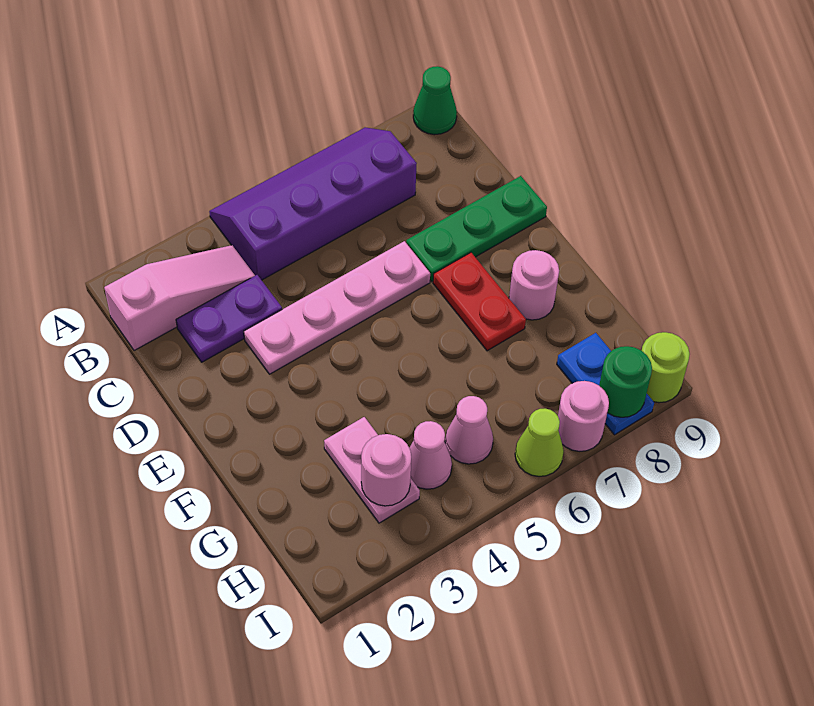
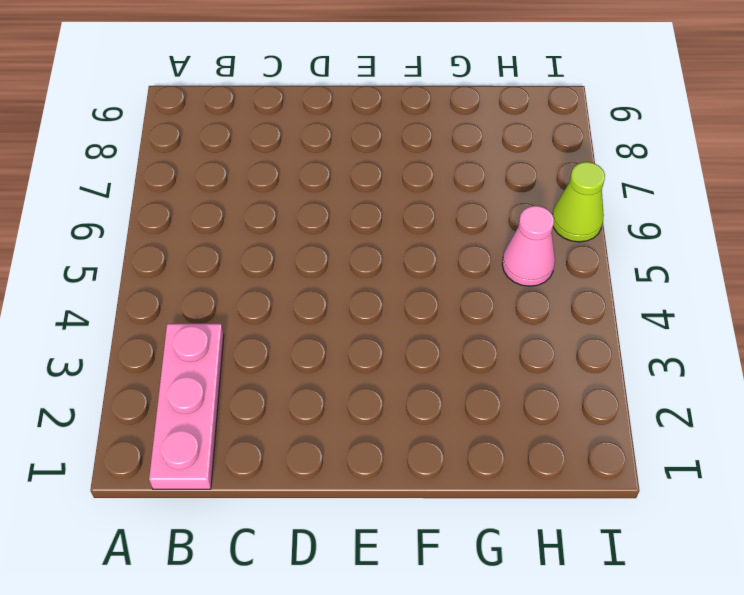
pink 1x3 plate [149,324,224,489] -> pink 1x3 slope [104,245,255,351]
none -> purple 2x4 slope [209,127,417,280]
none -> green 1x1 cone [413,66,457,135]
none -> purple 1x2 plate [176,275,282,362]

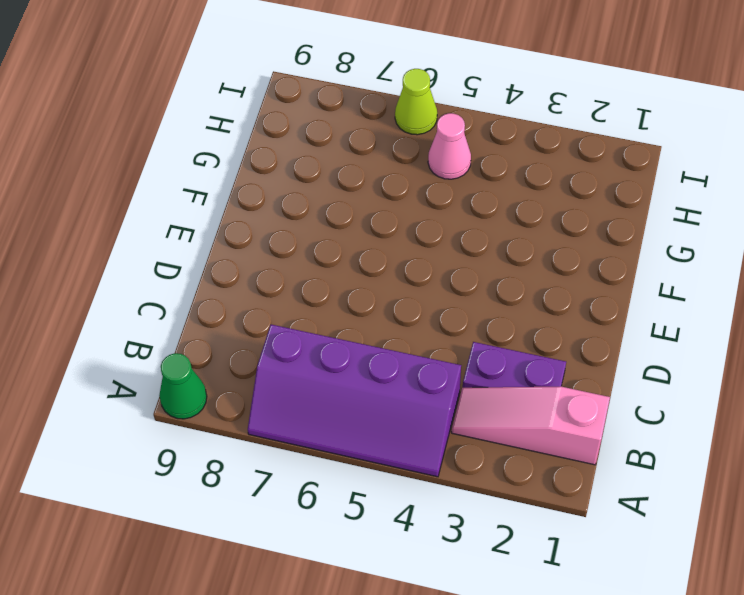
none -> pink 1x4 plate [244,241,430,374]
none -> green 1x3 plate [406,176,547,282]
none -> red 1x2 plate [433,253,526,351]

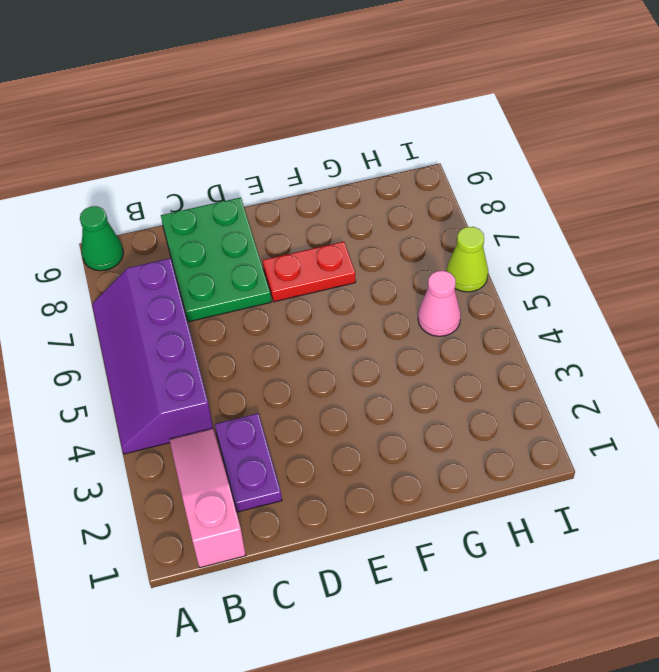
green 2x3 plate [161,198,271,322] -> green 1x3 plate [406,176,547,282]
none -> pink 1x4 plate [244,241,430,374]
none -> pink 1x1 round brick [509,250,559,320]
none -> pink 1x2 plate [324,417,420,523]

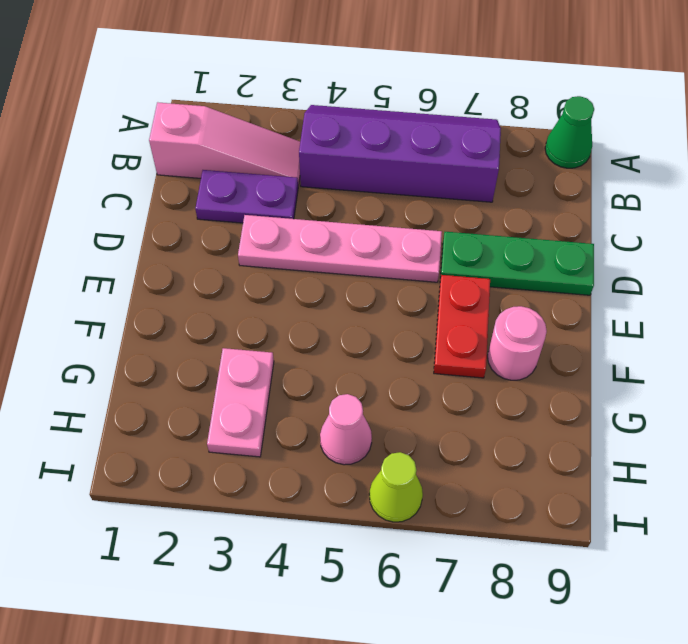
none -> pink 1x1 cone [410,421,452,489]
none -> blue 1x2 plate [557,333,654,435]
none -> pink 1x1 round brick [558,381,609,451]

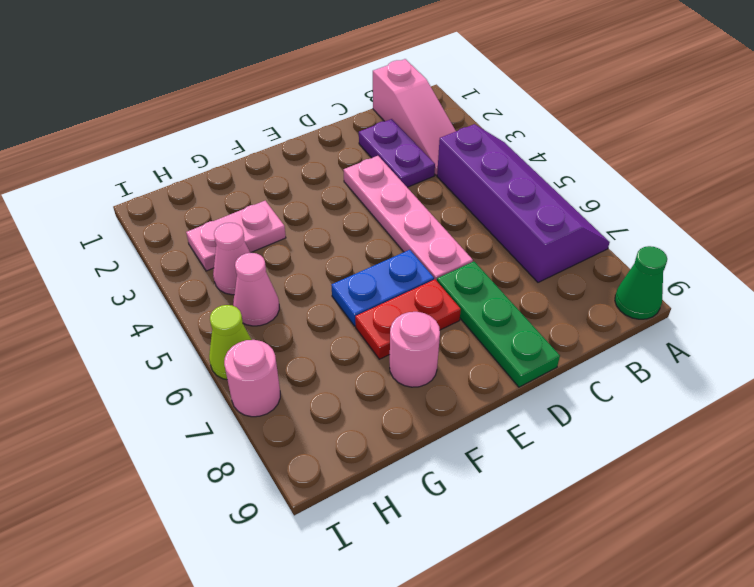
blue 1x2 plate [331,250,434,326] -> blue 1x2 plate moved to [557,333,654,435]
none -> lime 1x1 round brick [641,332,690,403]
none -> pink 1x1 round brick [361,434,411,506]
none -> green 1x1 round brick [599,346,652,417]

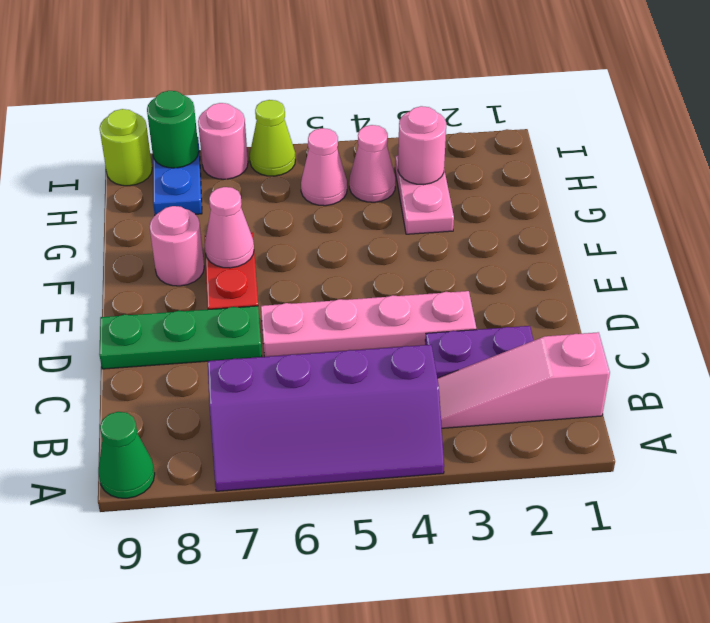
pink 1x1 cone [204,187,254,268] -> none

